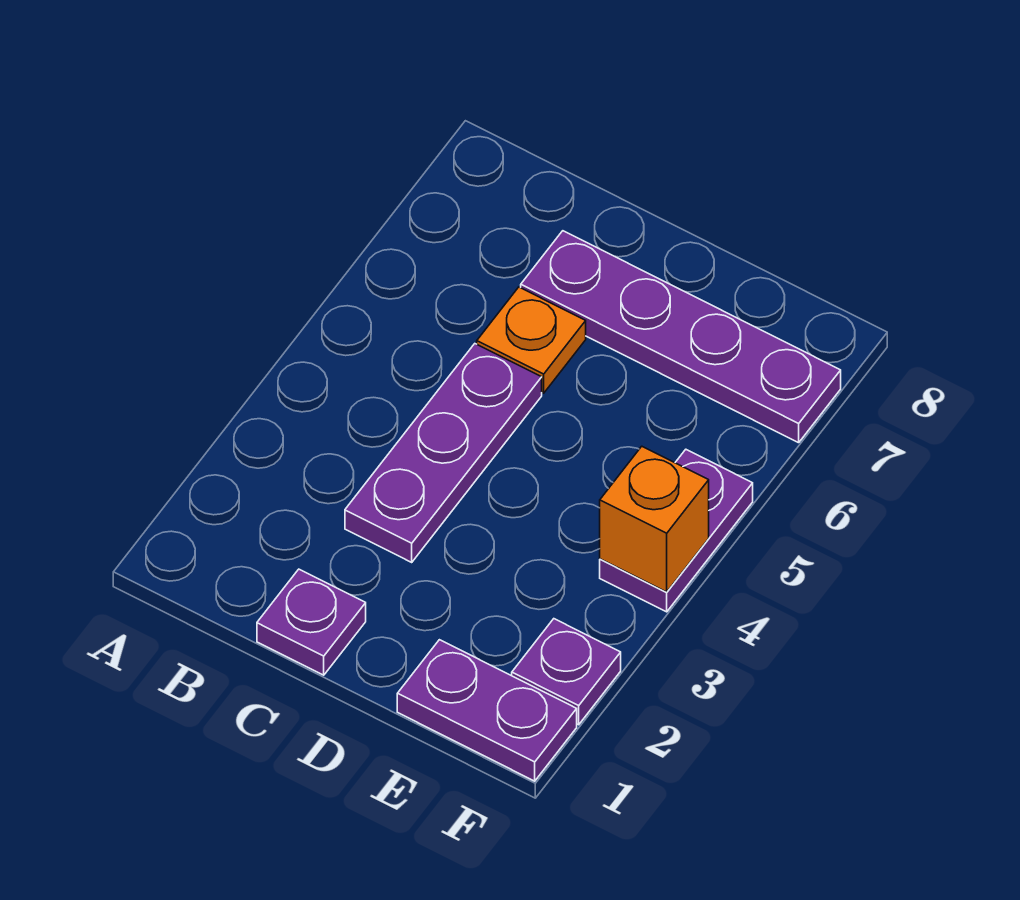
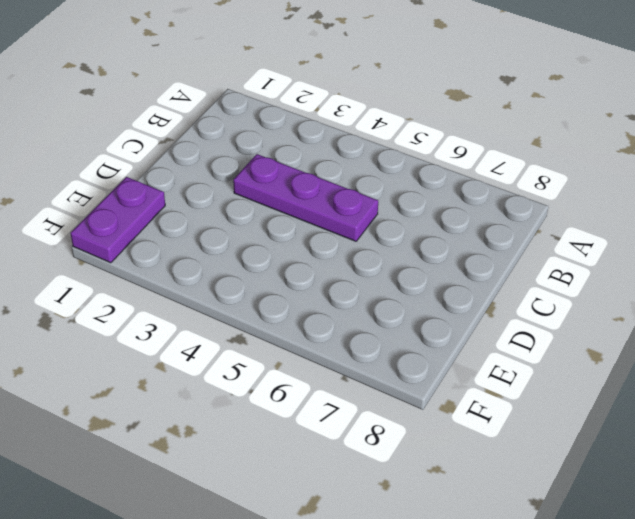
none -> purple 1x1 plate [257,569,366,675]
none -> orange 1x1 plate [477,287,586,393]

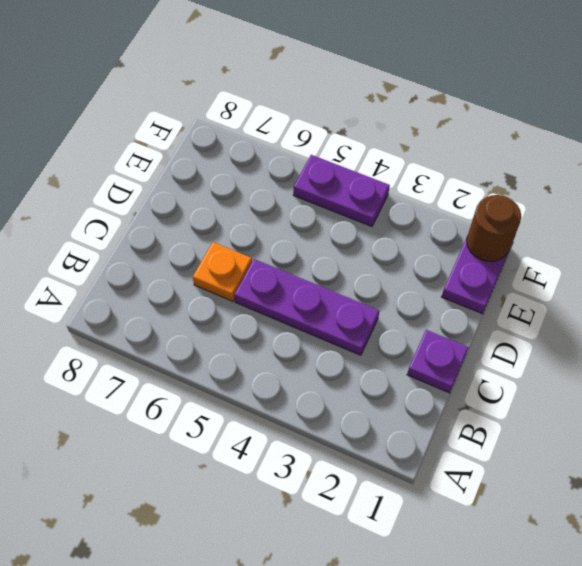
brown 1x1 round brick [467,195,521,261] -> none
none -> purple 1x4 plate [521,231,841,443]
none -> purple 1x1 plate [512,619,621,725]

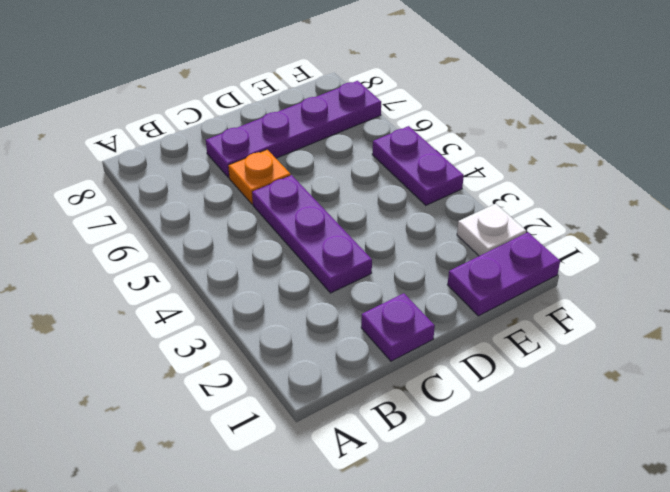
white 1x1 plate [457,204,526,256] -> purple 1x1 plate [512,619,621,725]
none -> orange 1x1 brick [600,446,709,592]

